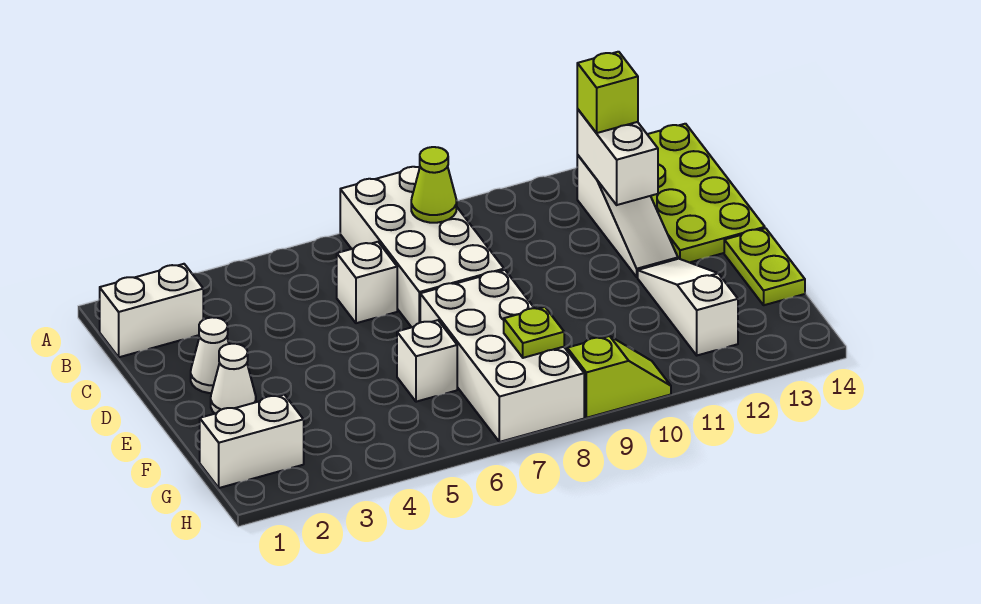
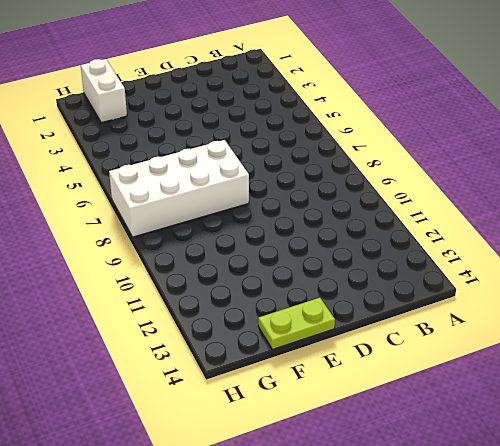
none -> white 2x4 brick [340,167,504,327]
none -> lime 2x4 plate [647,124,765,263]
none -> white 1x2 brick [100,264,203,357]

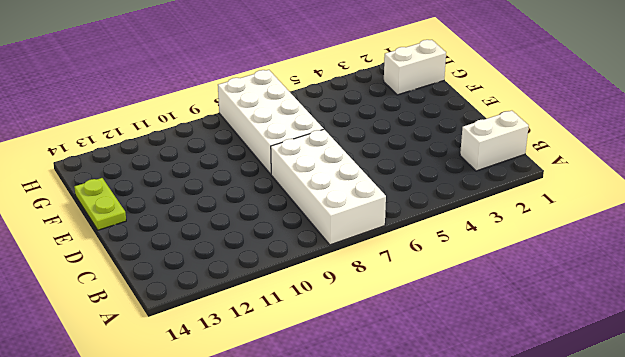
none -> lime 2x4 plate [647,124,765,263]
none -> white 1x3 slope [577,155,678,277]
none -> white 1x1 brick [337,242,397,323]

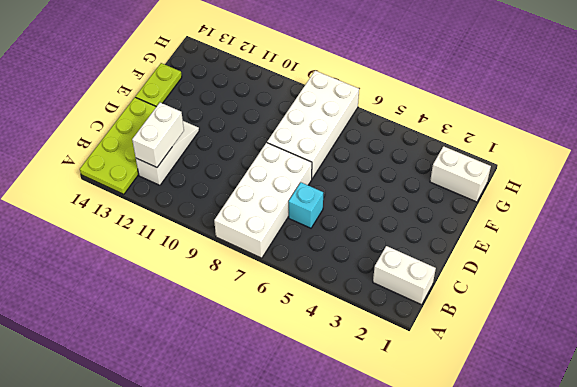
cyan 1x1 brick [289,183,323,228] -> white 1x1 brick [337,242,397,323]
none -> white 1x1 cone [191,317,229,393]
none -> white 1x1 cone [211,344,256,414]
none -> white 1x3 slope [638,259,738,355]

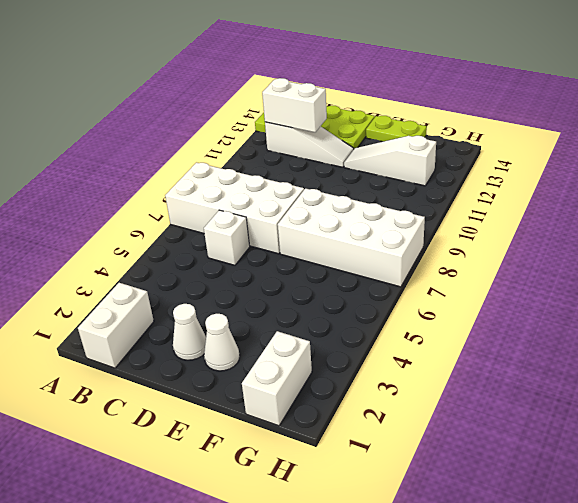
none -> white 1x1 brick [397,320,457,402]
none -> lime 1x2 slope [567,336,671,418]
none -> lime 1x1 cone [411,147,457,223]

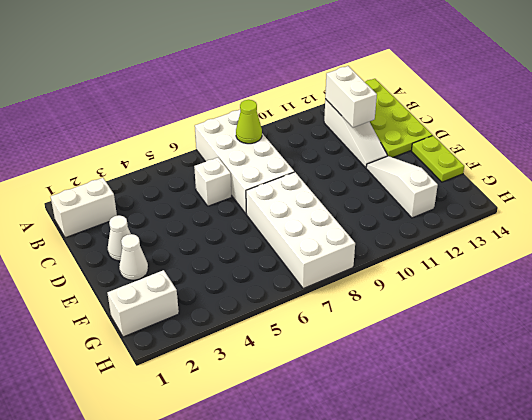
none -> white 1x1 brick [397,320,457,402]
none -> lime 1x2 slope [567,336,671,418]
none -> lime 1x1 plate [504,307,564,358]

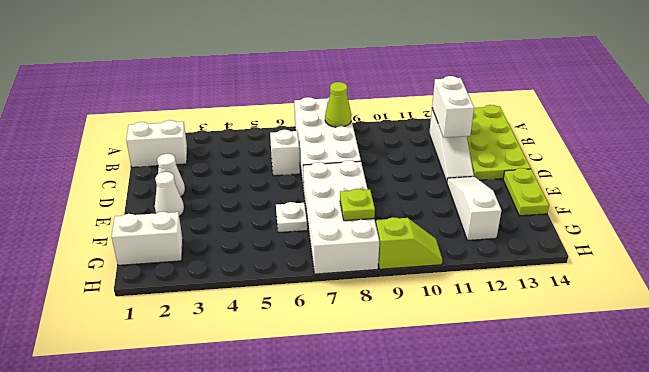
white 1x1 plate [276,202,307,233] -> white 1x1 brick [397,320,457,402]
none -> lime 1x1 brick [577,52,638,133]

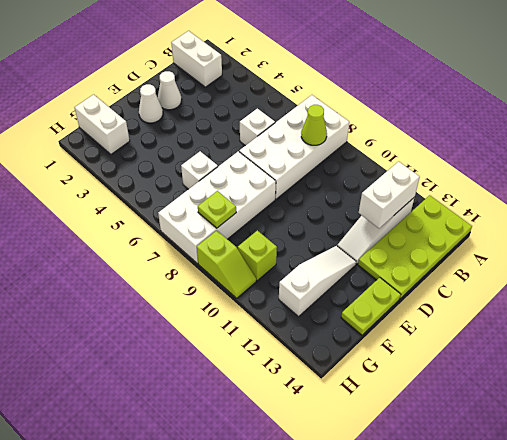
lime 1x1 brick [238,230,277,281] -> lime 1x1 brick moved to [577,52,638,133]

